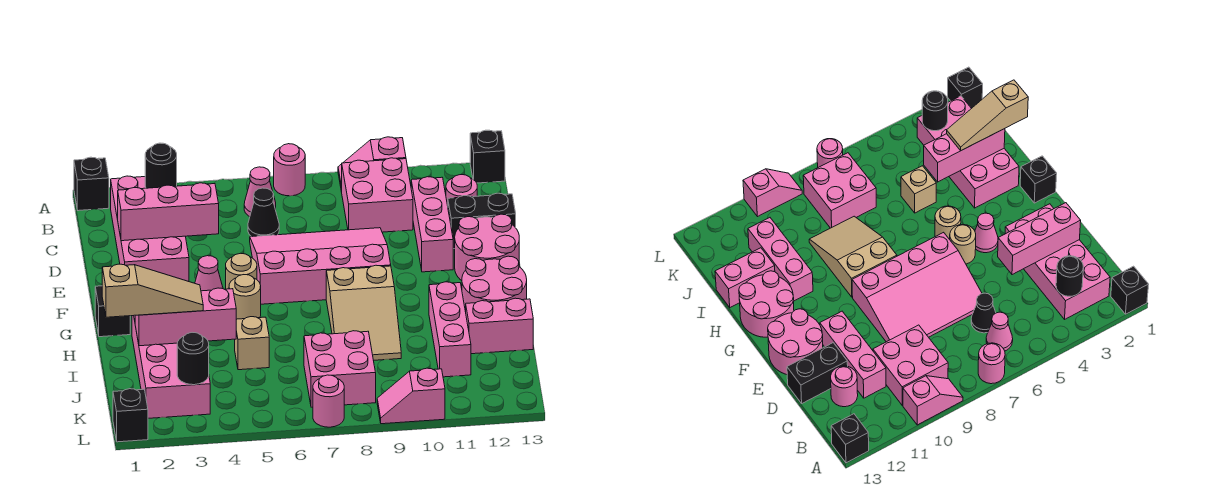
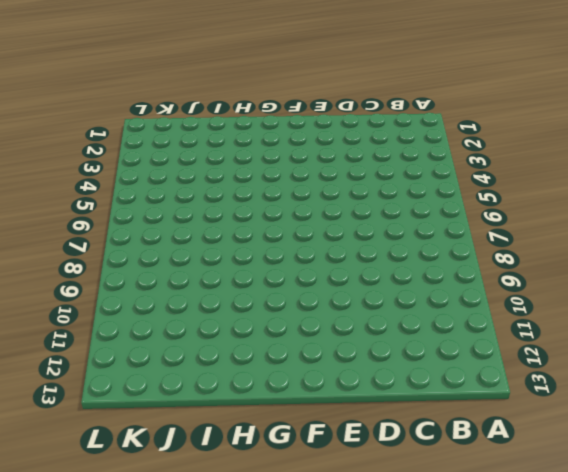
none -> black 1x1 brick [74,157,109,211]
none -> pink 1x1 round brick [274,144,305,196]
none -> pink 1x2 slope [338,137,406,192]
none -> black 1x1 brick [470,130,505,183]

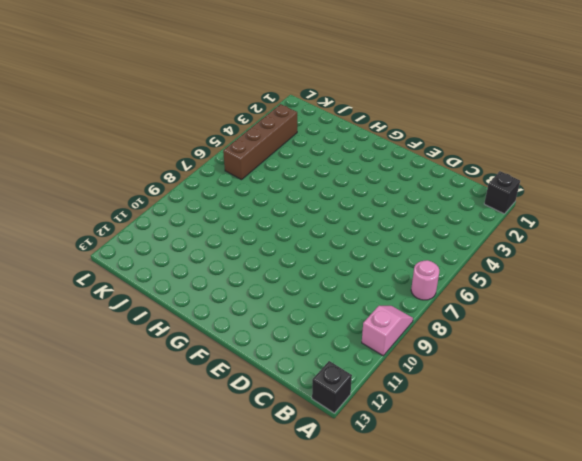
brown 1x4 brick [223,104,297,180] -> pink 2x4 brick [132,315,210,418]
none -> pink 2x4 brick [111,176,189,282]
none -> pink 1x1 cone [244,167,276,217]
none -> pink 2x2 brick [342,158,413,232]
none -> black 1x1 cone [248,188,279,237]

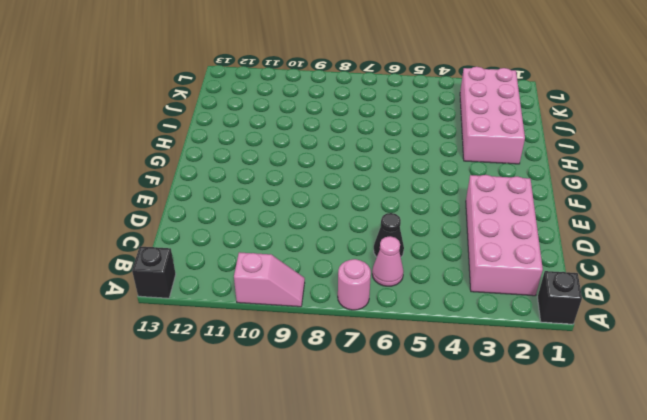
none -> pink 2x2 brick [342,158,413,232]
none -> pink 1x3 brick [411,177,453,272]
none -> pink 1x1 round brick [446,175,477,206]
none -> pink 3x4 slope [250,228,391,304]

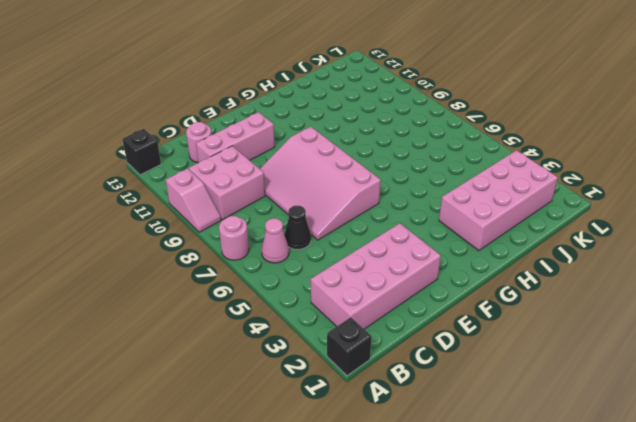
none -> black 1x2 brick [448,193,516,249]
none -> pink 2x2 round brick [455,214,519,281]
none -> pink 1x1 cone [195,256,223,291]
none -> tan 1x1 round brick [226,253,257,289]

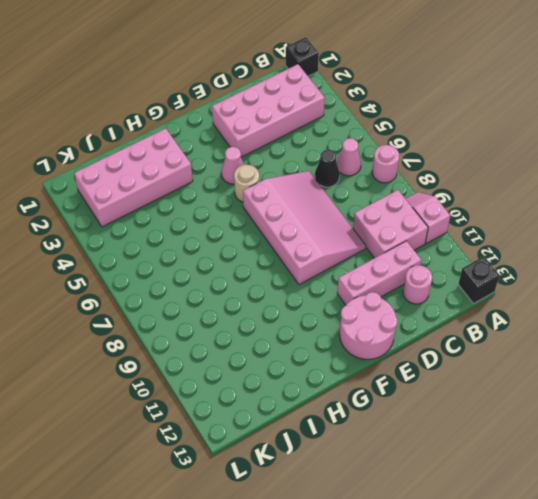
none -> black 1x2 brick [448,193,516,249]
none -> black 1x1 brick [95,286,130,337]
none -> tan 1x1 round brick [229,275,261,319]
none -> tan 2x3 slope [326,265,401,360]

